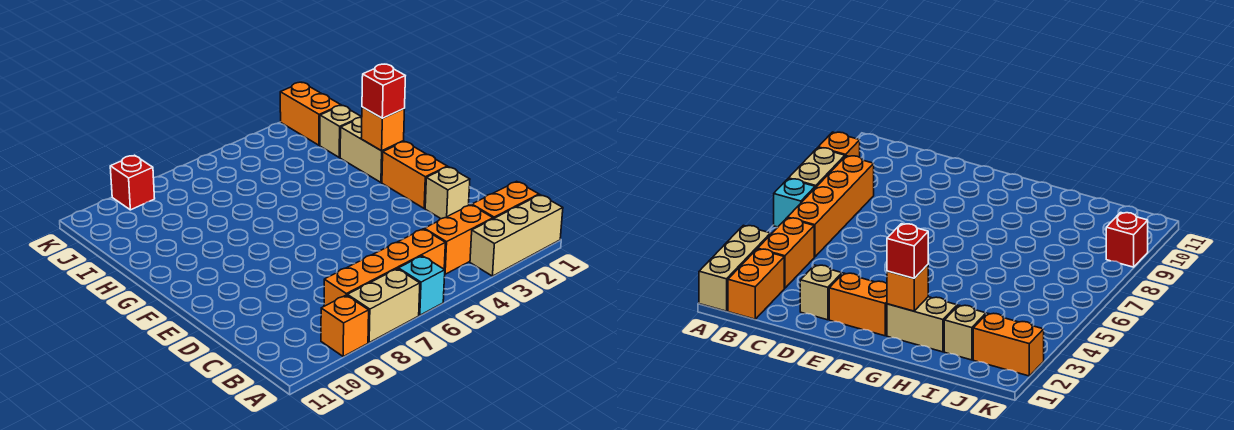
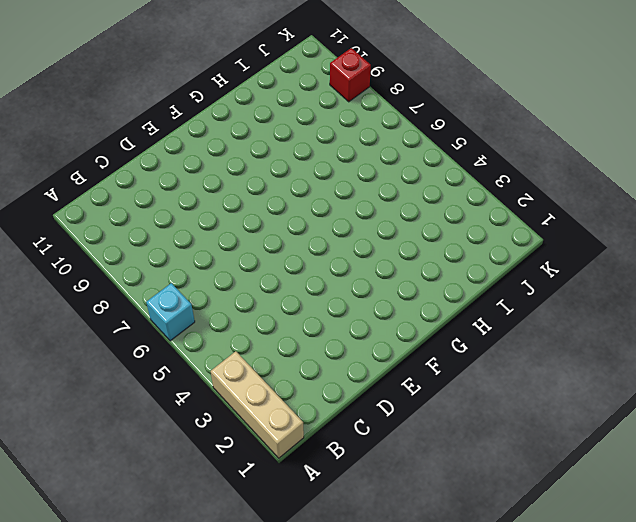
none -> tan 1x2 brick [347,269,420,342]
none -> orange 1x1 brick [321,295,369,356]
none -> orange 1x2 brick [472,181,539,219]

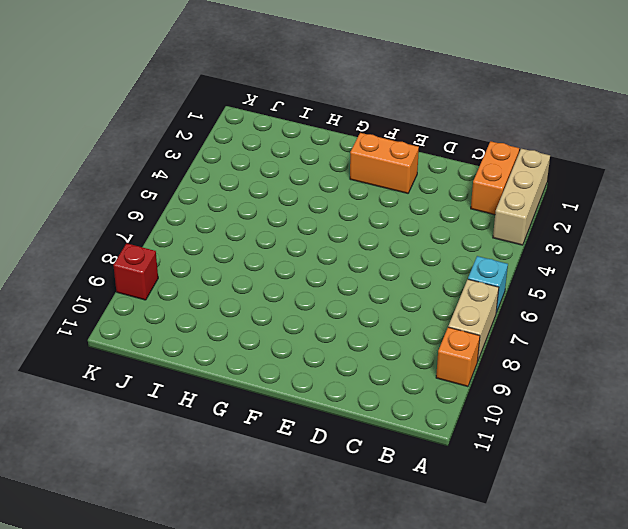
none -> orange 1x2 brick [424,205,493,274]
none -> orange 1x4 brick [324,229,445,306]
none -> tan 1x1 brick [425,167,470,219]

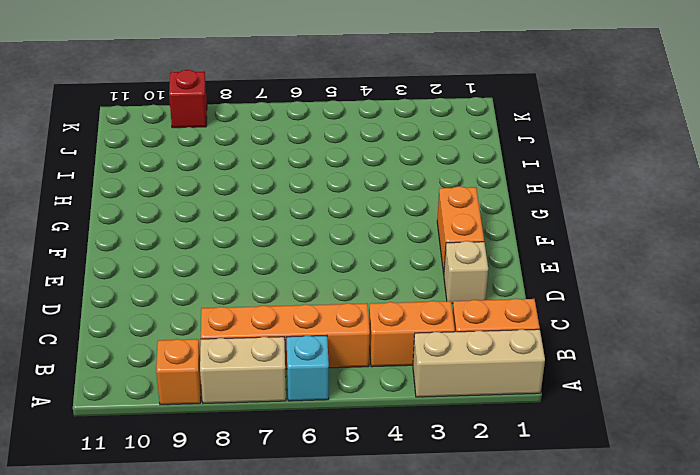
none -> tan 1x2 brick [340,117,404,182]
none -> tan 1x1 brick [320,106,361,157]
none -> orange 1x2 brick [280,82,341,145]

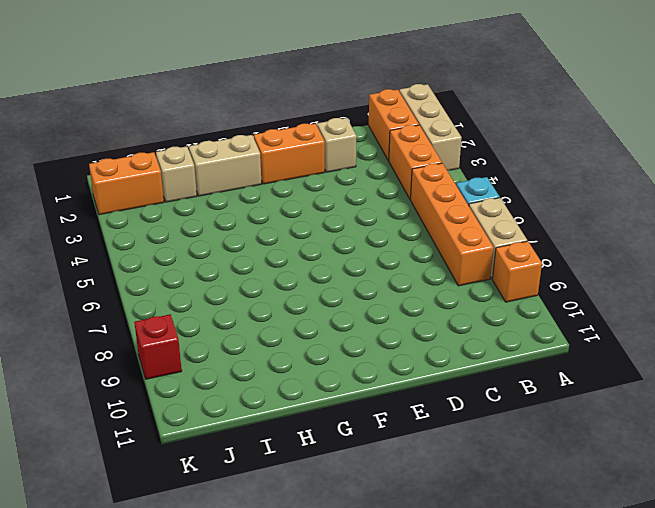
none -> orange 1x1 brick [361,107,405,151]
none -> red 1x1 brick [362,64,405,118]

